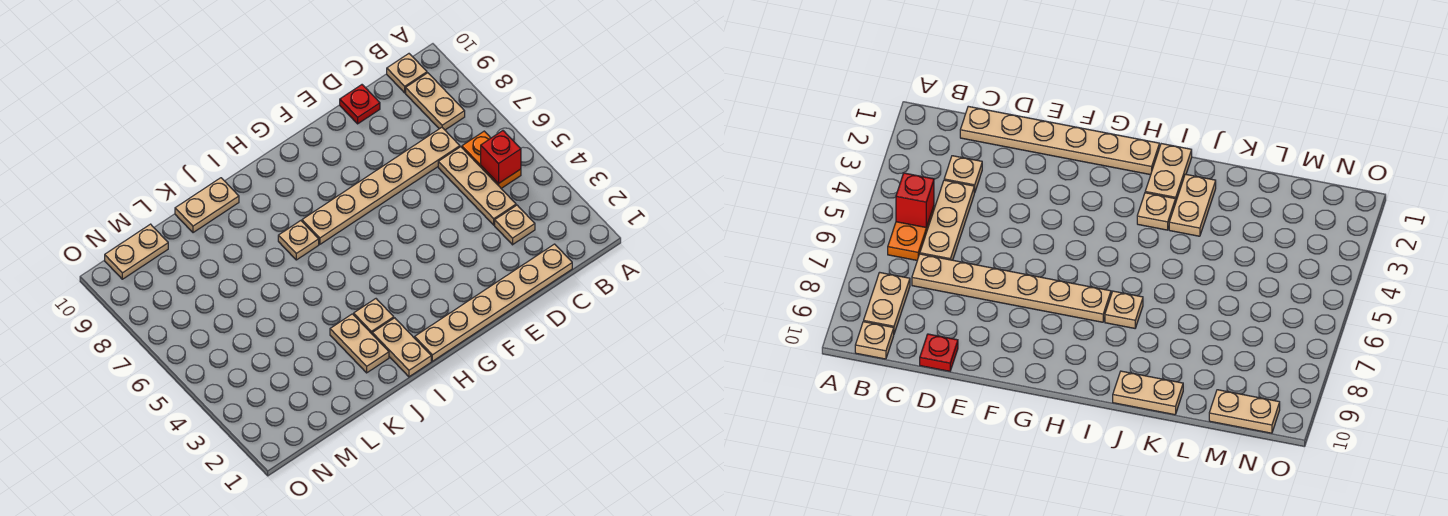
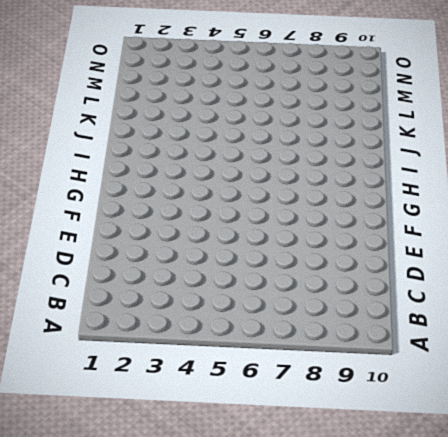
none -> orange 1x2 plate [462,131,521,188]
none -> tan 1x2 plate [406,73,465,130]
none -> tan 1x1 plate [387,54,427,93]

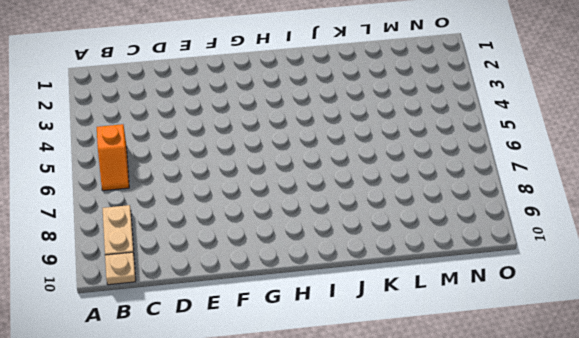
orange 1x2 slope [97,124,129,191] -> orange 1x2 plate [462,131,521,188]
none -> tan 1x6 plate [415,244,572,361]
none -> tan 1x1 plate [495,205,535,245]
none -> tan 1x3 plate [438,147,516,225]

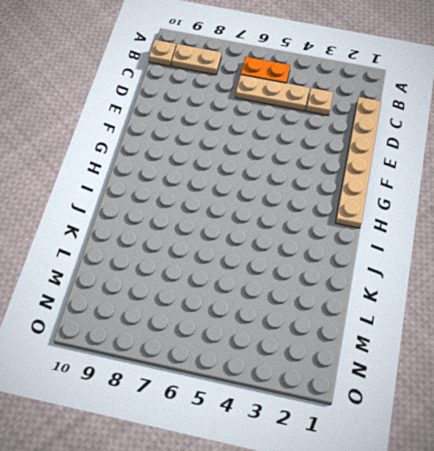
none -> tan 1x6 plate [302,127,460,244]
none -> red 1x1 plate [340,85,380,124]
none -> tan 1x2 plate [372,318,431,377]

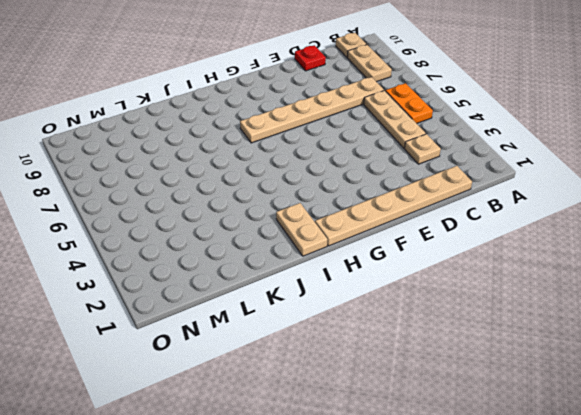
none -> tan 1x1 plate [354,299,394,334]
none -> tan 1x1 plate [278,221,319,260]
none -> tan 1x2 plate [330,314,389,373]

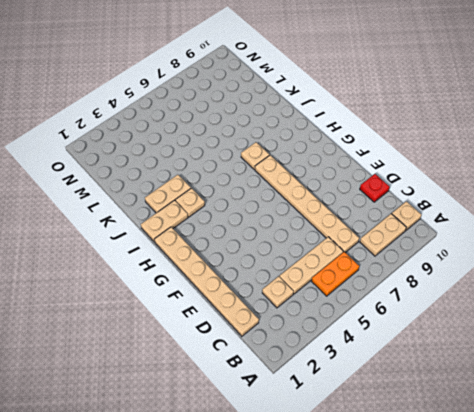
none -> tan 1x2 plate [175,178,239,233]
none -> tan 1x2 plate [105,224,168,279]
none -> red 1x1 brick [481,131,521,184]

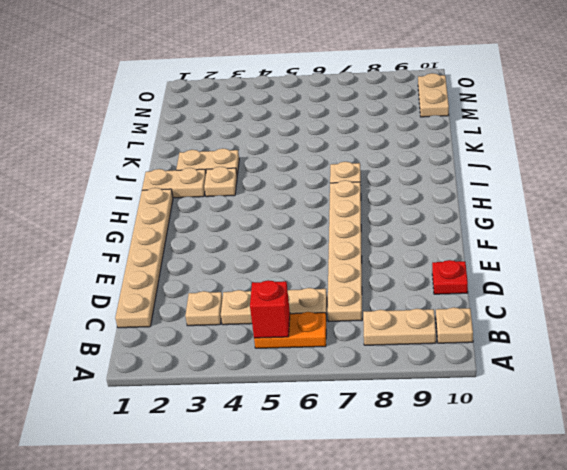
none -> tan 1x2 plate [175,178,239,233]

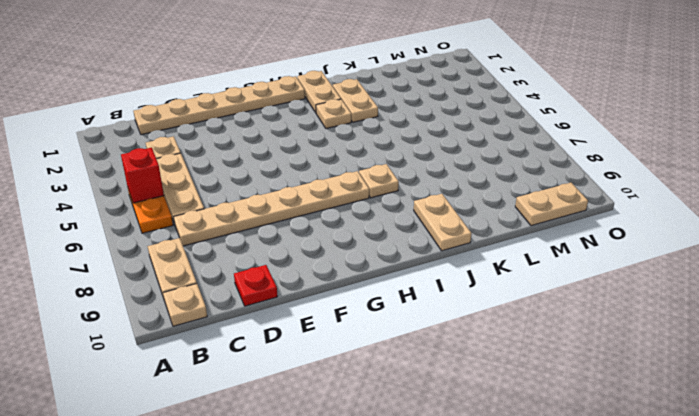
tan 1x2 plate [414,194,472,251] -> tan 1x2 plate turned to [175,178,239,233]

